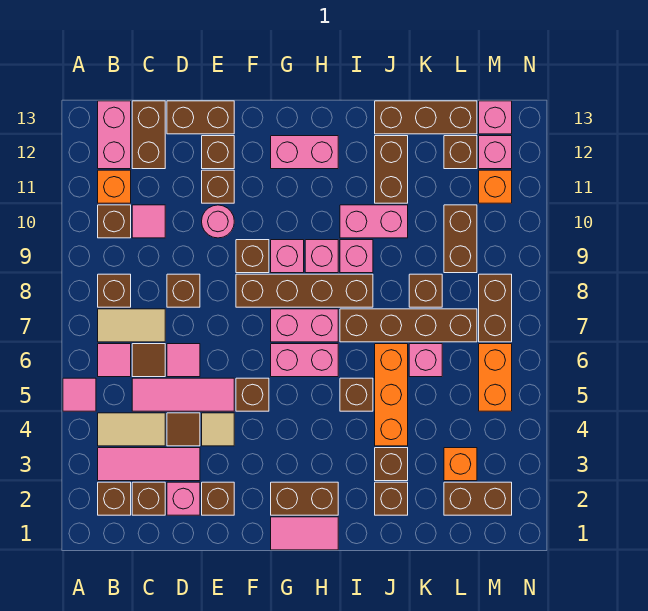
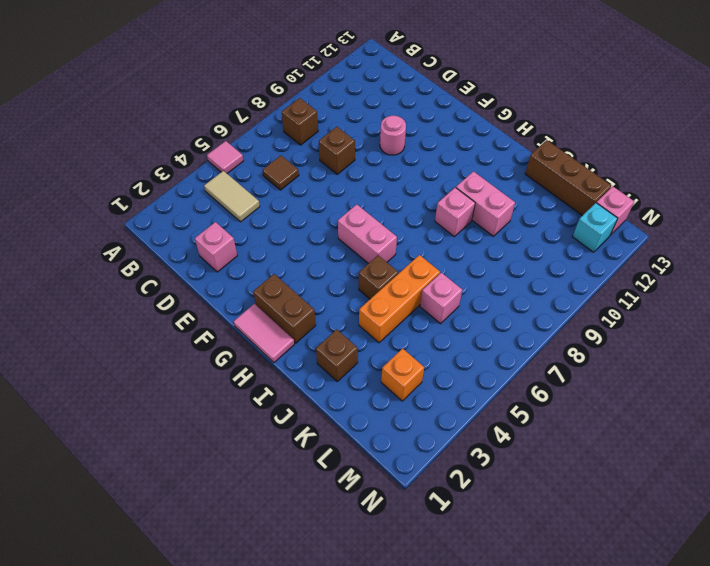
cyan 1x1 brick [572,203,618,252] -> pink 1x1 brick [479,136,512,169]
none -> brown 1x1 brick [98,482,131,515]
none -> pink 1x3 tile [98,448,200,481]
none -> pink 1x1 tile [98,344,131,377]
none -> tan 1x2 tile [98,309,165,342]

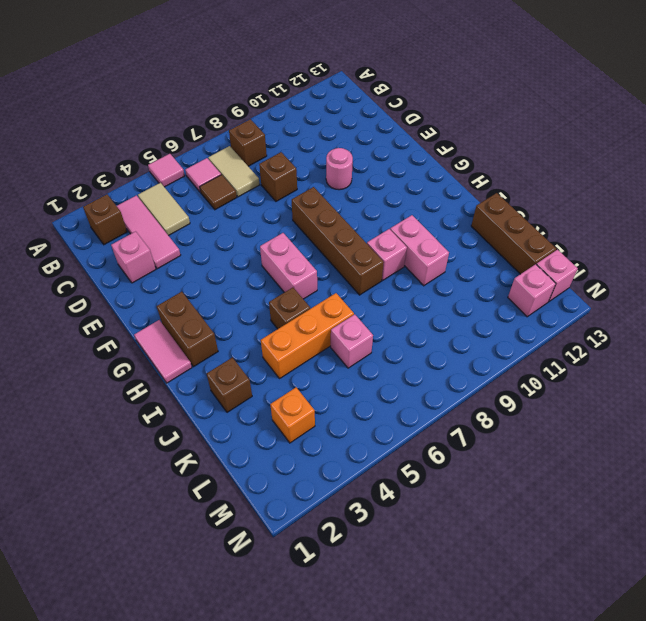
none -> brown 1x1 brick [98,205,131,238]
none -> orange 1x1 brick [98,170,131,203]
none -> pink 1x2 brick [98,101,131,169]
none -> brown 1x1 brick [132,482,165,515]

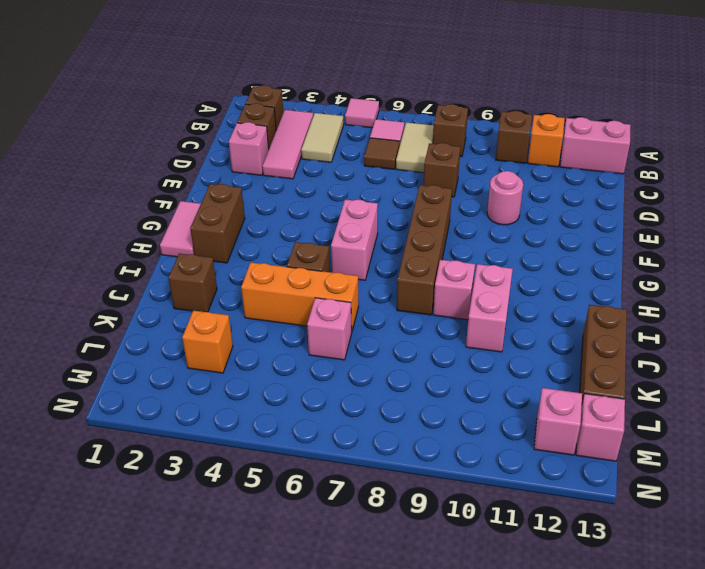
none -> pink 1x3 tile [132,378,234,411]
none -> pink 1x1 tile [132,205,165,238]
none -> brown 1x2 brick [132,101,165,169]
none -> brown 1x1 tile [167,413,200,446]

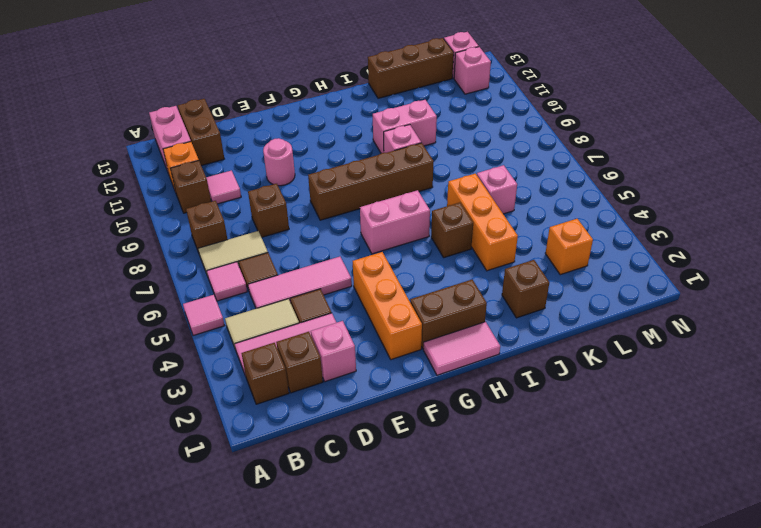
orange 1x3 brick [353,252,422,360] -> none
none -> pink 1x1 tile [167,344,200,377]
none -> brown 1x2 brick [167,101,234,134]
none -> brown 1x1 brick [202,482,234,515]
none -> tan 1x1 tile [202,413,234,446]

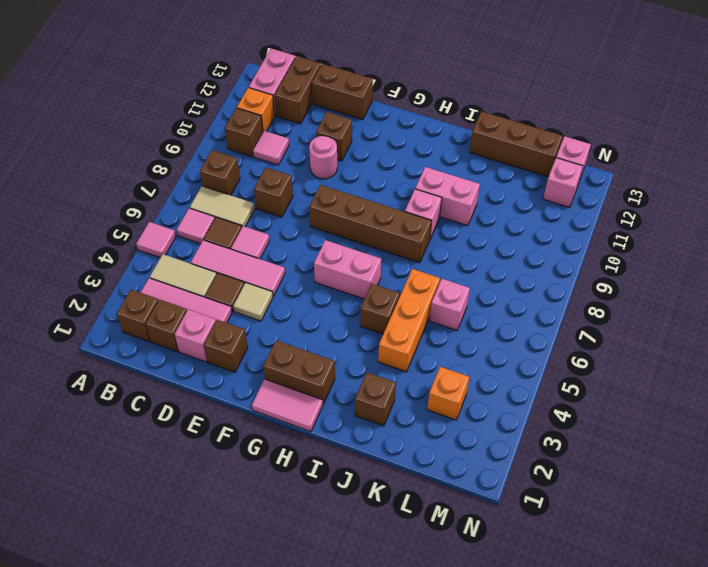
none -> brown 1x1 brick [202,136,234,169]
none -> brown 1x1 brick [236,378,269,411]
none -> brown 1x1 brick [236,240,269,273]
none -> pink 1x2 brick [271,309,338,342]

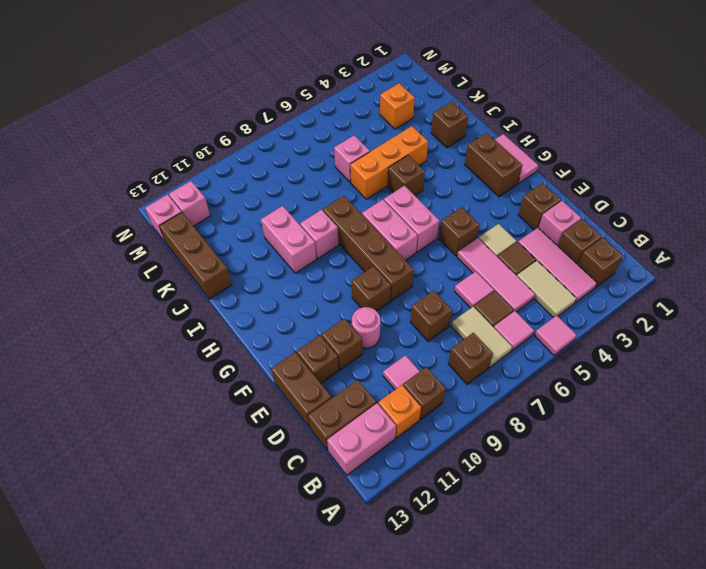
none -> pink 1x1 brick [271,240,304,273]
none -> pink 1x2 brick [271,136,338,169]
none -> pink 1x1 brick [305,240,338,273]
none -> brown 1x4 brick [340,309,477,342]

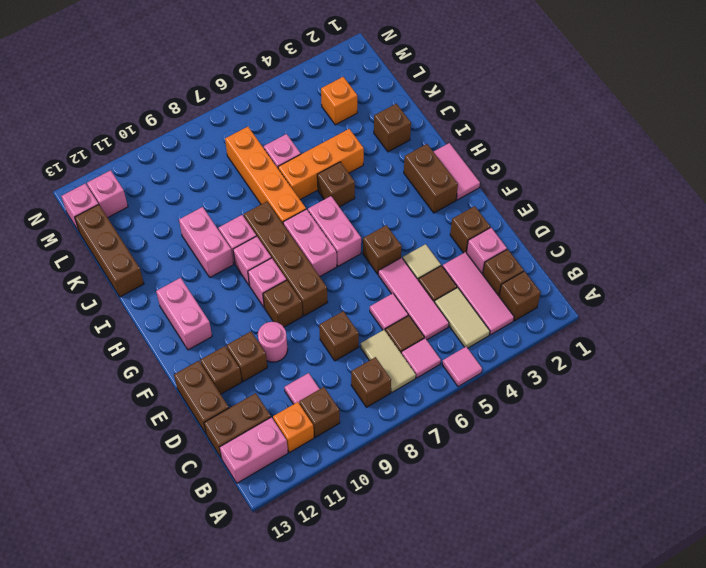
orange 1x4 brick [225,127,306,223] -> brown 1x4 brick [340,309,477,342]
none -> brown 1x1 brick [375,448,408,481]
none -> brown 1x2 brick [375,136,408,203]
none -> brown 1x1 brick [409,274,442,307]
none -> brown 1x2 brick [444,482,512,515]

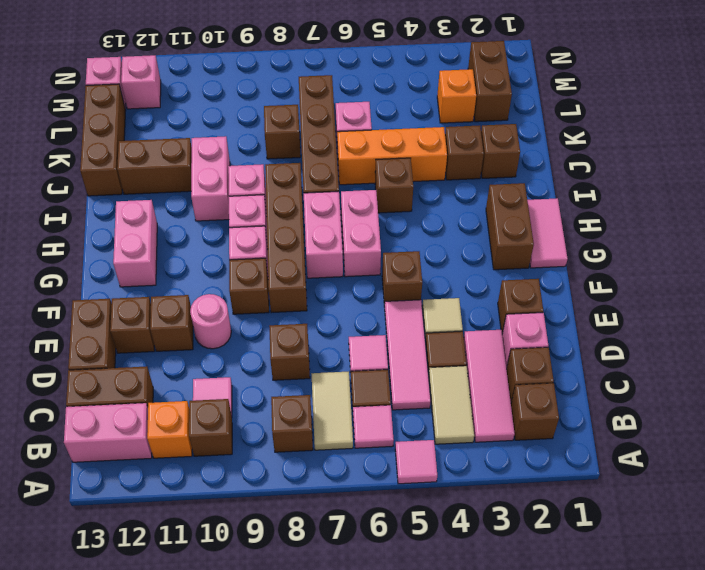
none -> brown 1x2 brick [444,205,477,273]
none -> brown 1x1 brick [444,136,477,169]
none -> orange 1x2 brick [479,344,512,411]
none -> brown 1x2 brick [479,274,512,342]

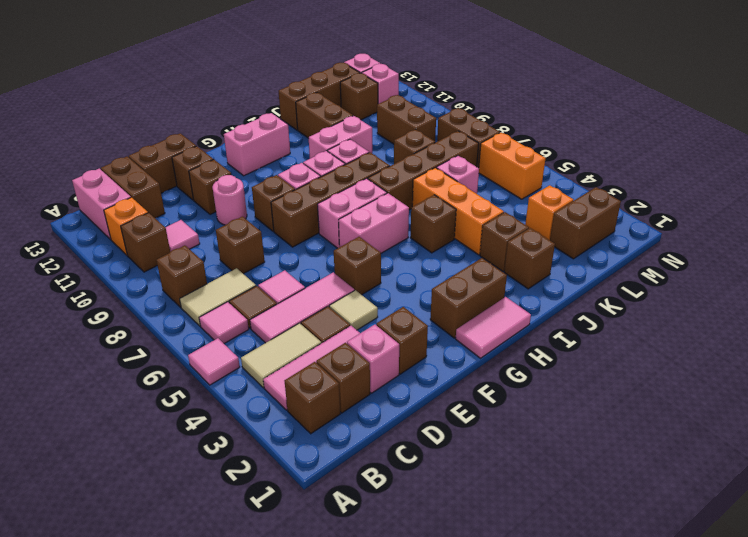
none -> orange 1x1 brick [479,170,512,203]

